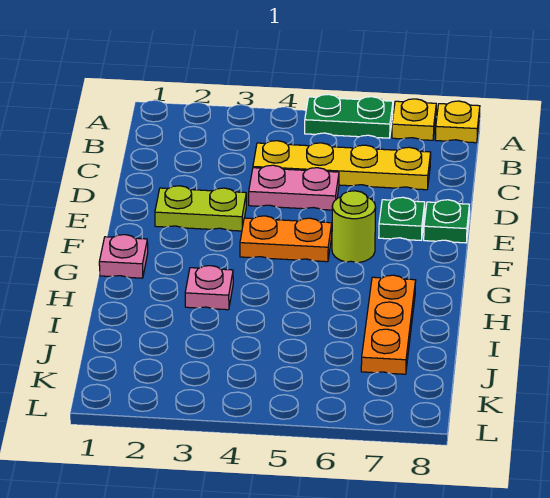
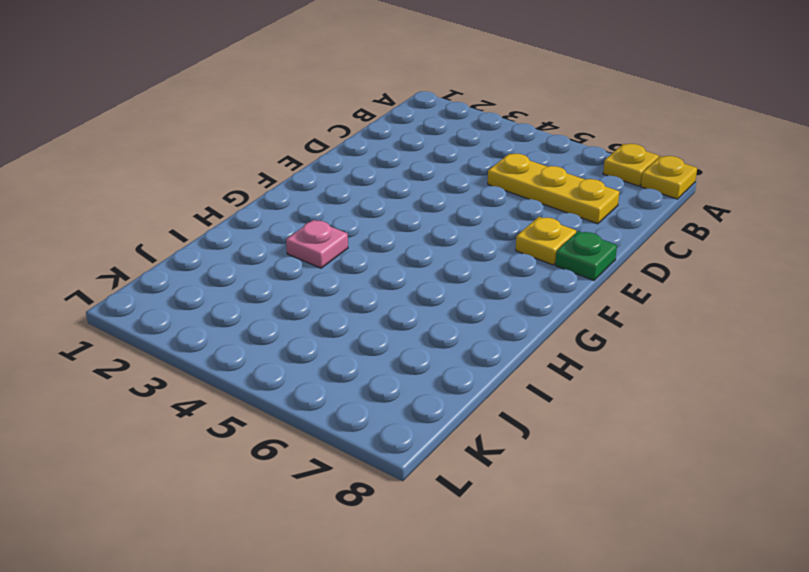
yellow 1x3 plate [488,154,619,224] -> yellow 1x4 plate [253,141,431,190]
yellow 1x1 plate [516,217,576,265] -> green 1x1 plate [379,197,425,240]
none -> green 1x2 plate [305,94,393,138]
none -> pink 1x2 plate [249,165,339,210]
none -> lime 1x2 plate [155,186,246,231]

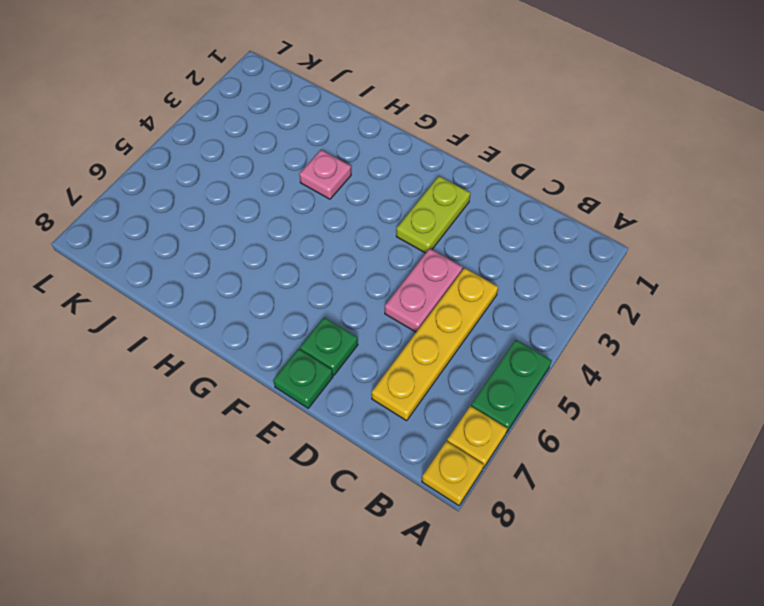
none -> orange 1x2 plate [240,216,332,262]
none -> lime 1x1 round brick [332,191,376,263]
none -> pink 1x1 plate [99,235,148,278]

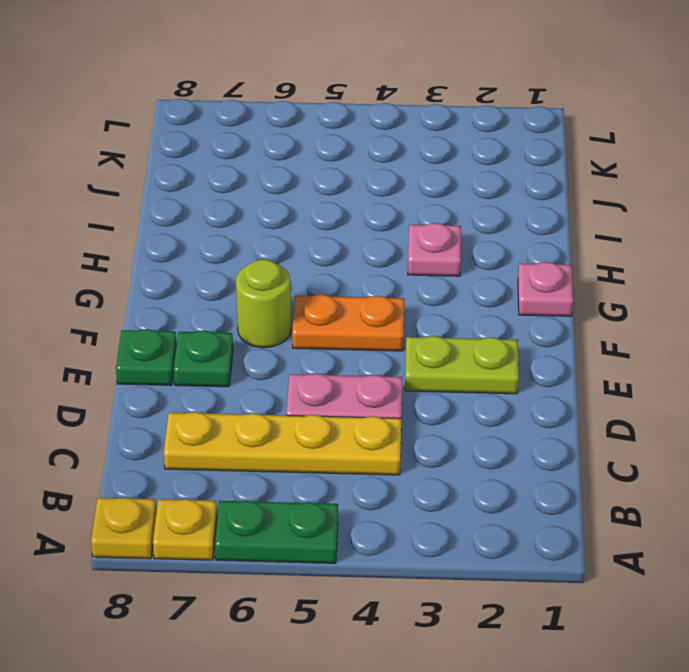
none -> orange 1x3 plate [361,275,416,374]

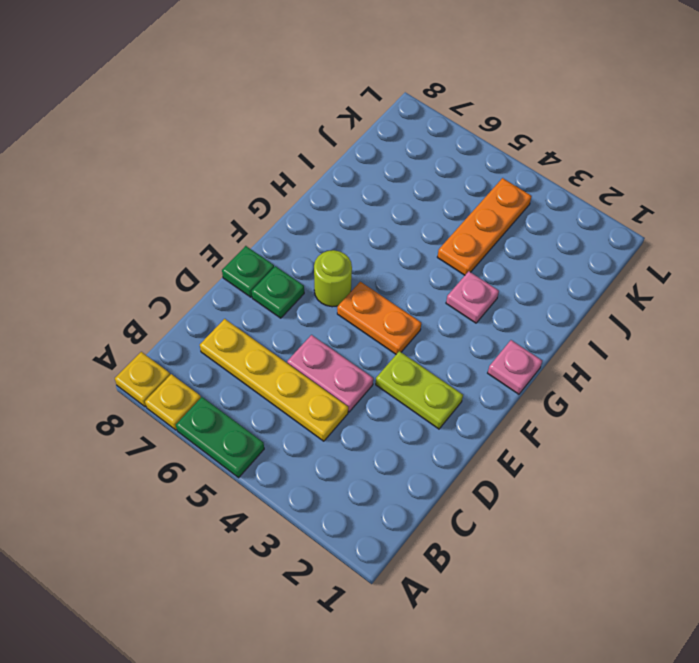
orange 1x3 plate [437,178,532,275] -> orange 1x3 plate moved to [361,275,416,374]

